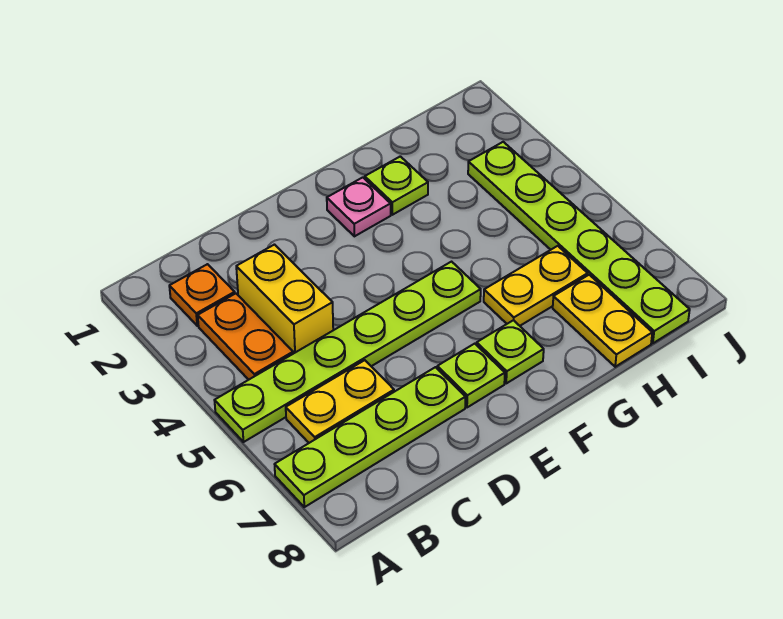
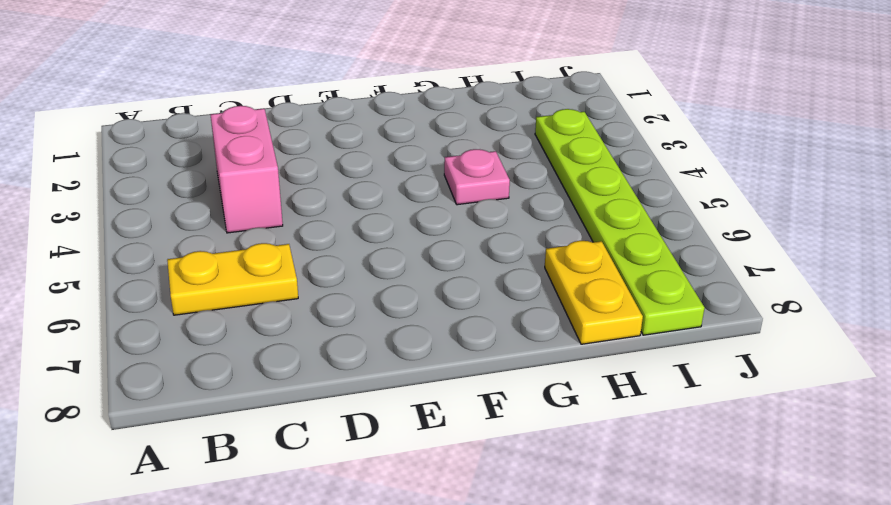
pink 1x2 brick [211,106,283,233] -> yellow 1x2 brick [236,245,333,354]
pink 1x1 plate [444,149,510,205] -> pink 1x1 plate moved to [327,177,391,236]
none -> lime 1x6 plate [214,262,481,442]
none -> lime 1x4 plate [275,367,466,507]
none -> orange 1x1 plate [169,264,235,326]

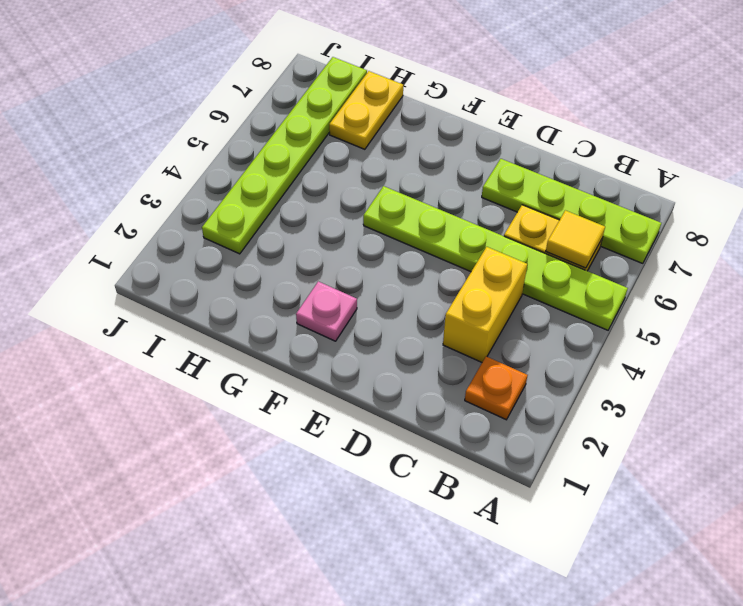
yellow 1x1 tile [546,210,605,268] -> none
none -> orange 1x2 plate [198,293,293,380]
none -> lime 1x1 plate [437,344,505,407]
none -> lime 1x1 plate [477,320,544,383]

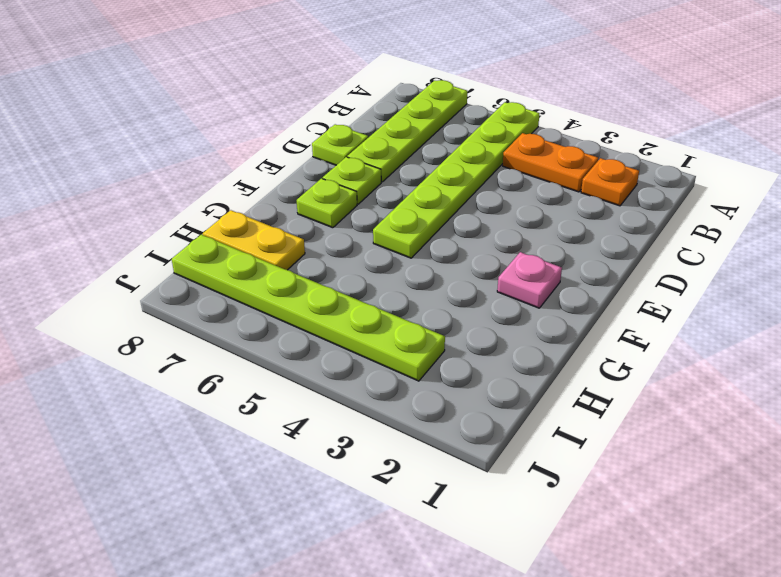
lime 1x1 plate [312,124,368,165] -> lime 1x1 plate moved to [365,156,428,215]
none -> yellow 1x2 plate [286,360,394,443]
none -> yellow 1x2 brick [236,245,333,354]
none -> yellow 1x2 plate [484,246,588,326]

